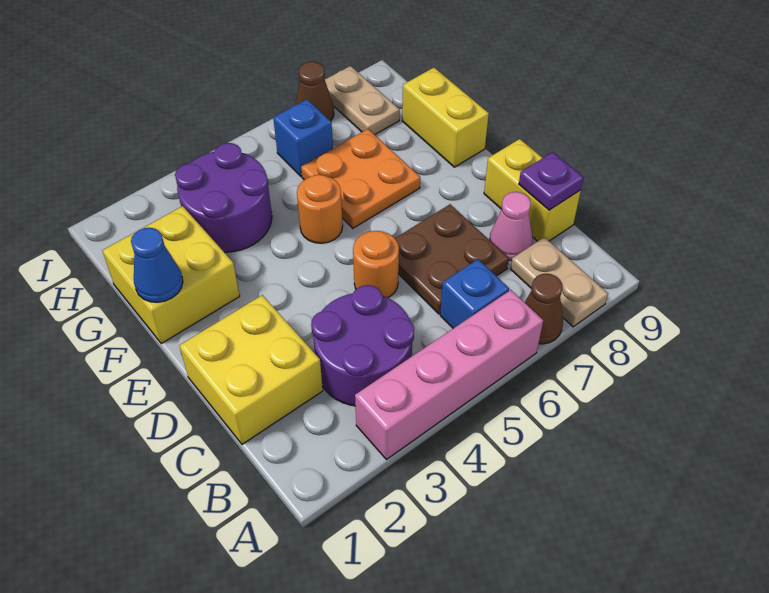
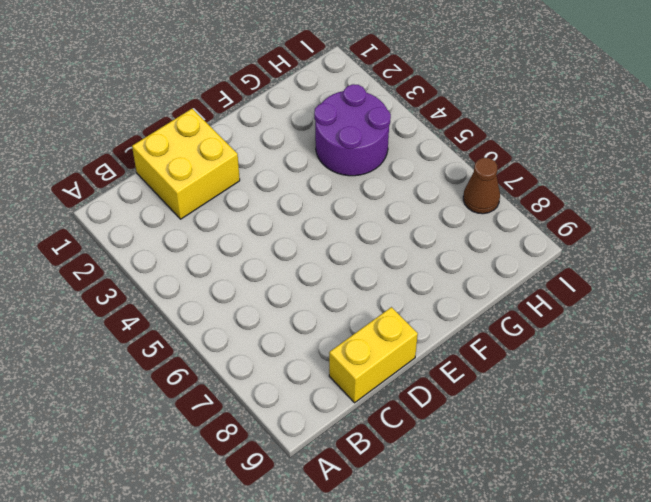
none -> pink 1x4 brick [355,290,543,460]
none -> brown 1x1 cone [525,274,563,344]
none -> tan 1x2 plate [510,237,608,327]

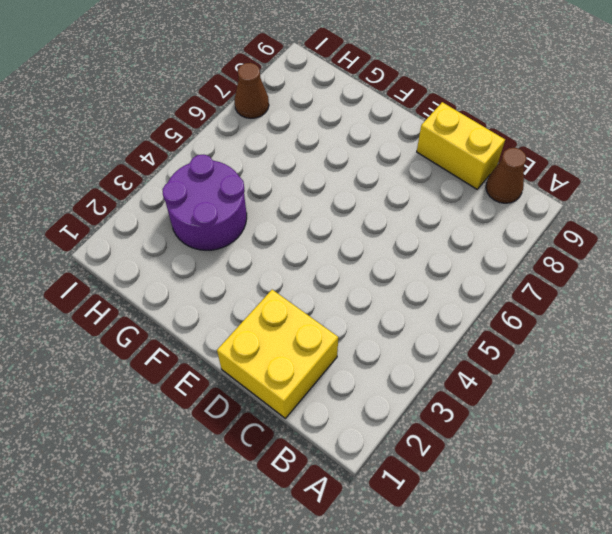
brown 1x1 cone [486,148,527,203] -> brown 1x1 cone moved to [525,274,563,344]
none -> pink 1x4 brick [355,290,543,460]
none -> tan 1x2 plate [510,237,608,327]
none -> purple 2x2 round brick [311,285,414,406]

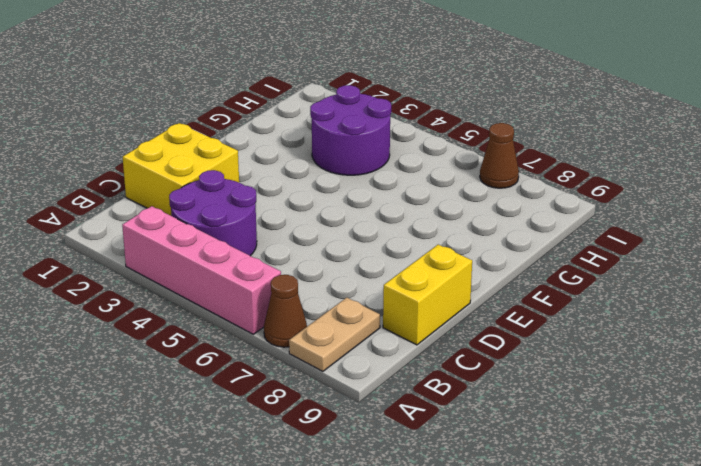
none -> blue 1x1 brick [440,259,509,328]
none -> brown 2x2 plate [395,204,509,314]
none -> pink 1x1 cone [489,192,533,261]

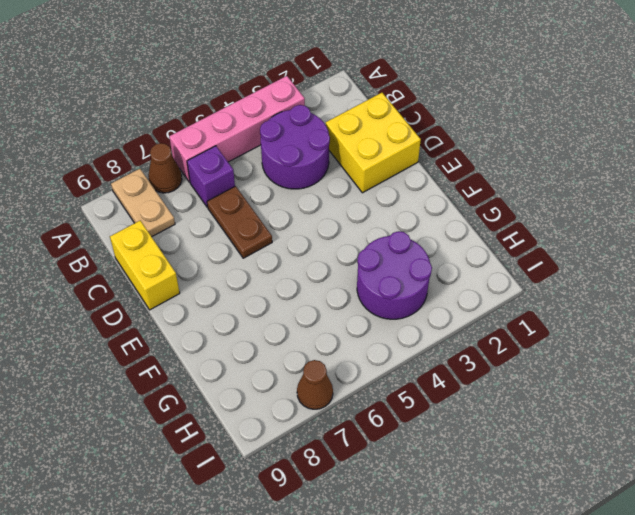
purple 1x1 brick [187,146,235,207] -> blue 1x1 brick [440,259,509,328]
brown 1x2 plate [207,186,272,258] -> brown 2x2 plate [395,204,509,314]
none -> pink 1x1 cone [489,192,533,261]
none -> orange 1x1 round brick [353,231,399,298]
none -> yellow 2x2 brick [102,206,240,344]

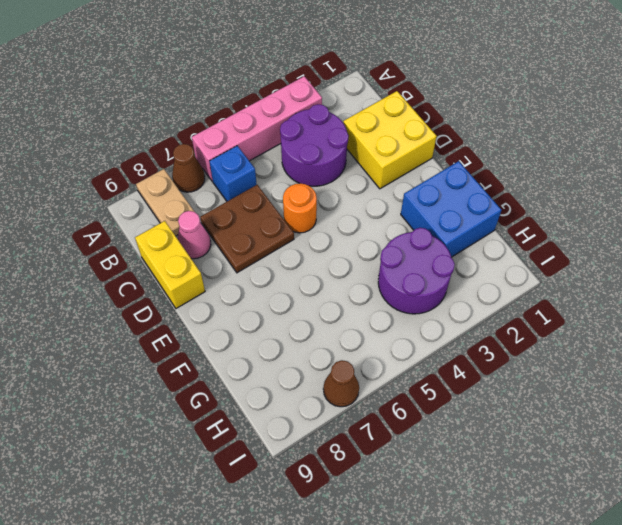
blue 2x2 brick [401,161,501,257] -> yellow 2x2 brick [102,206,240,344]
none -> orange 1x1 round brick [297,175,343,243]
none -> orange 2x2 plate [301,129,420,228]
none -> yellow 1x2 brick [402,68,489,167]

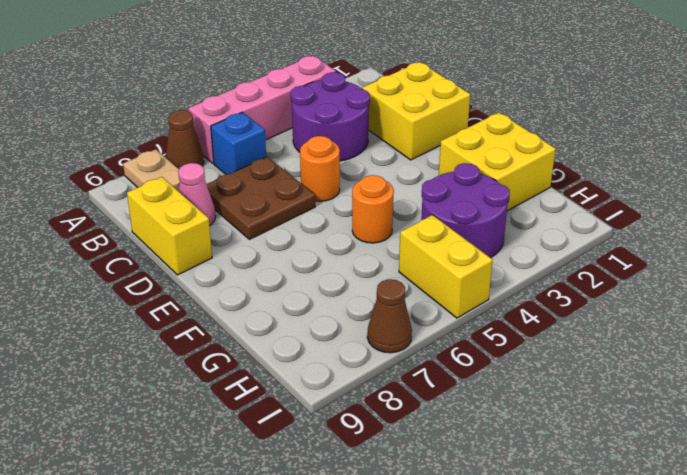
yellow 1x2 brick [399,215,493,318] -> yellow 1x2 brick moved to [402,68,489,167]
none -> orange 2x2 plate [301,129,420,228]
none -> blue 1x1 brick [273,99,333,176]
none -> tan 1x2 plate [325,66,400,135]

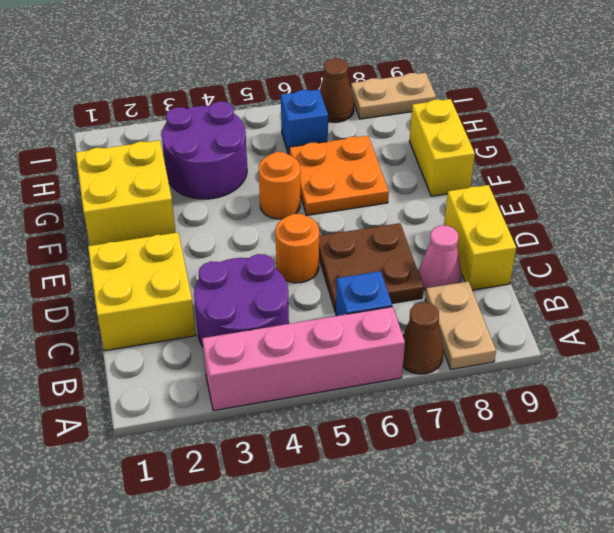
tan 1x2 plate [351,73,436,119] -> tan 1x2 plate turned to [325,66,400,135]
none -> purple 1x1 plate [519,152,584,210]
none -> blue 1x1 cone [131,228,183,302]

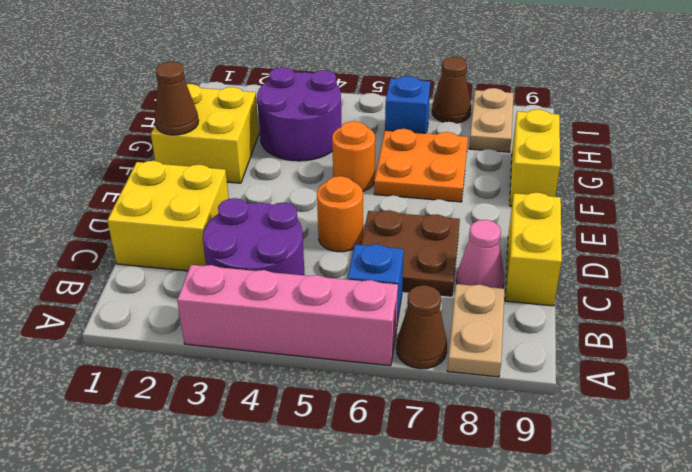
brown 1x1 cone [155,62,199,135] -> blue 1x1 cone [131,228,183,302]
none -> purple 1x1 plate [519,152,584,210]

